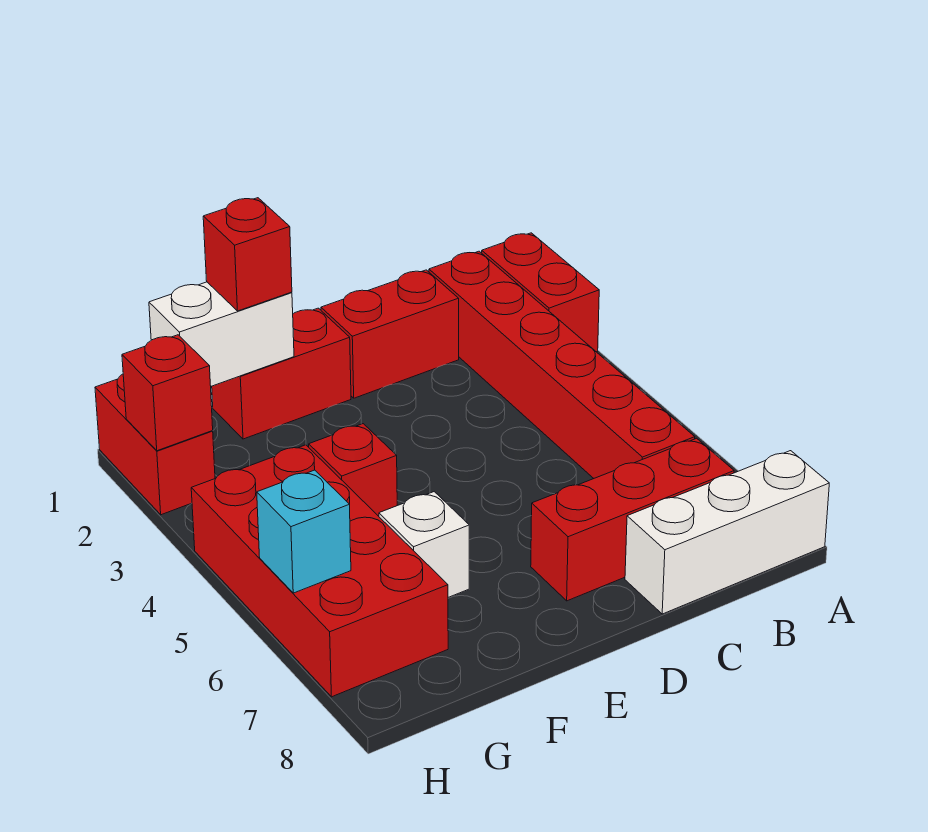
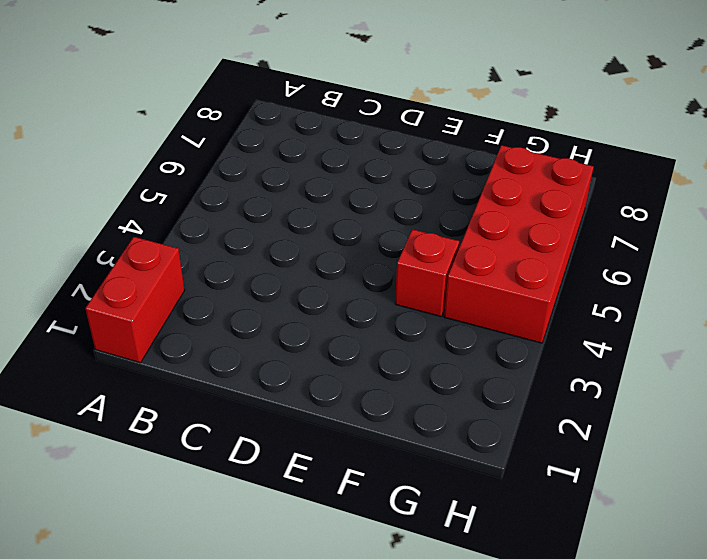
none -> white 1x3 brick [625,451,829,614]
none -> red 1x6 brick [429,251,695,478]
none -> red 1x3 brick [531,438,734,601]

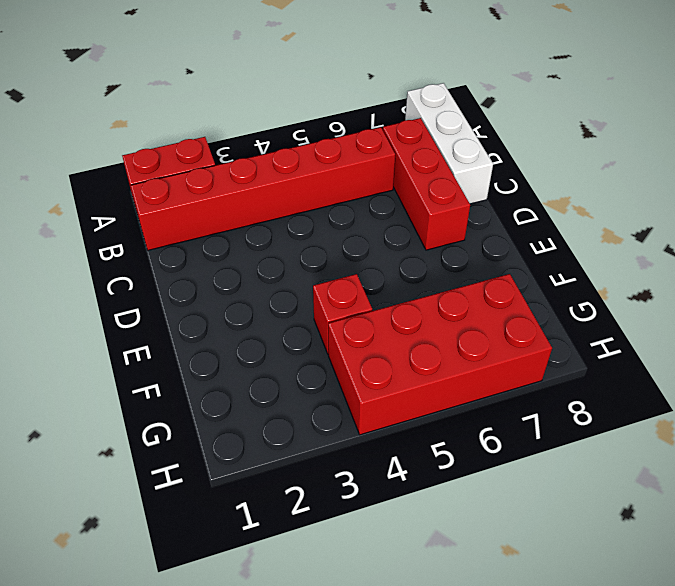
none -> red 1x2 brick [321,270,459,398]
none -> red 1x2 brick [212,308,351,439]
none -> white 1x1 brick [379,492,469,597]

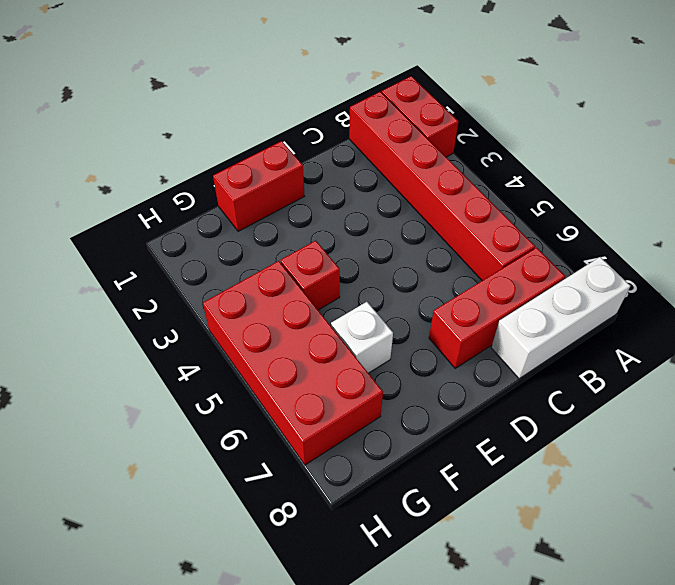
none -> red 1x2 brick [321,270,459,398]
none -> red 1x2 brick [95,374,215,515]
none -> white 1x2 brick [149,282,294,386]

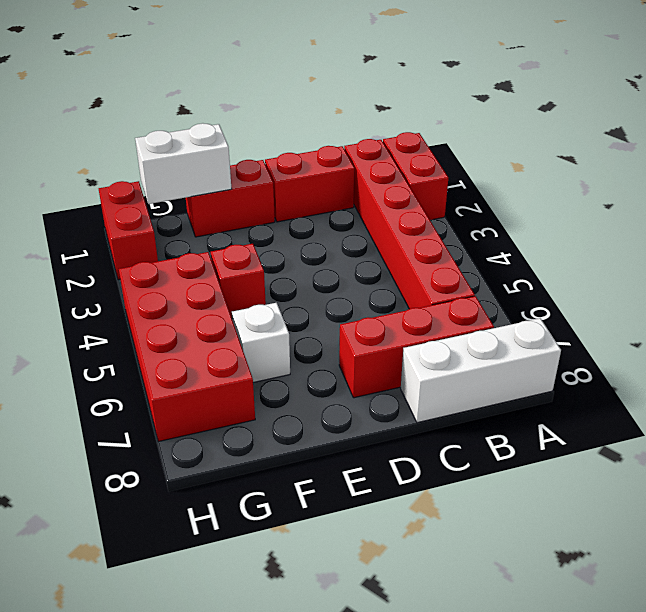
none -> red 1x1 brick [122,335,213,451]
none -> cyan 1x1 brick [257,470,351,593]
none -> red 1x1 brick [203,198,292,311]

